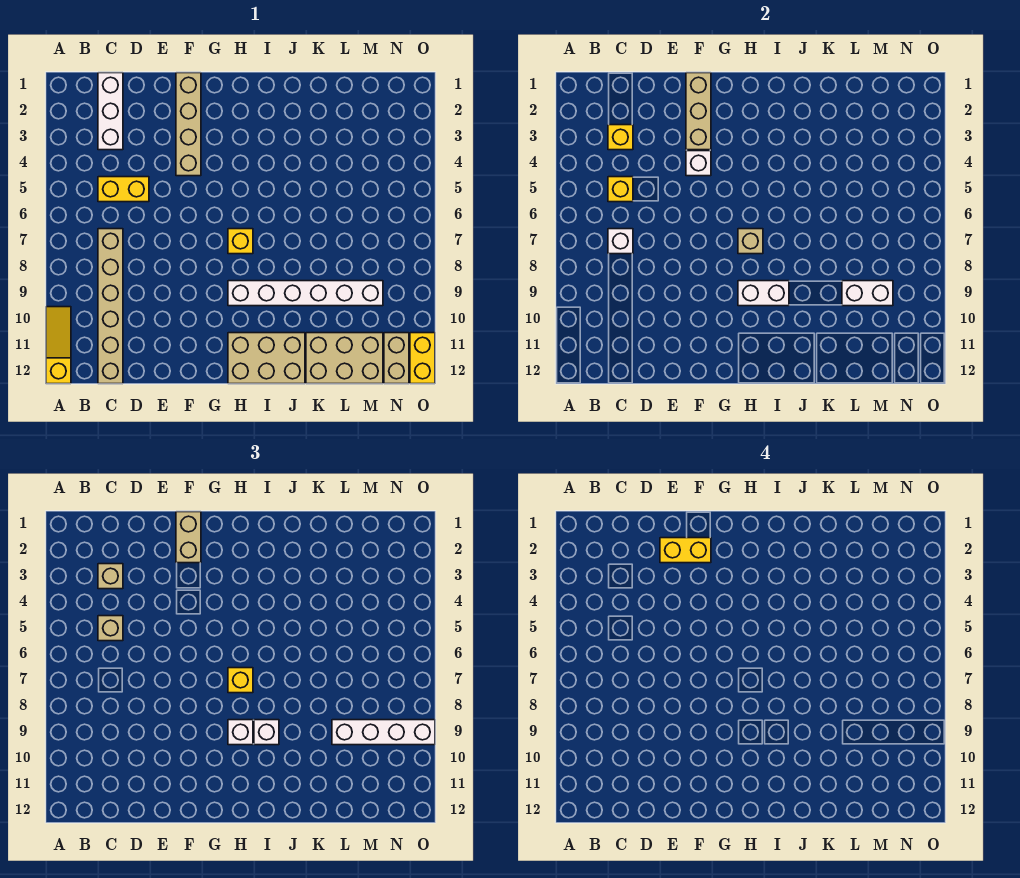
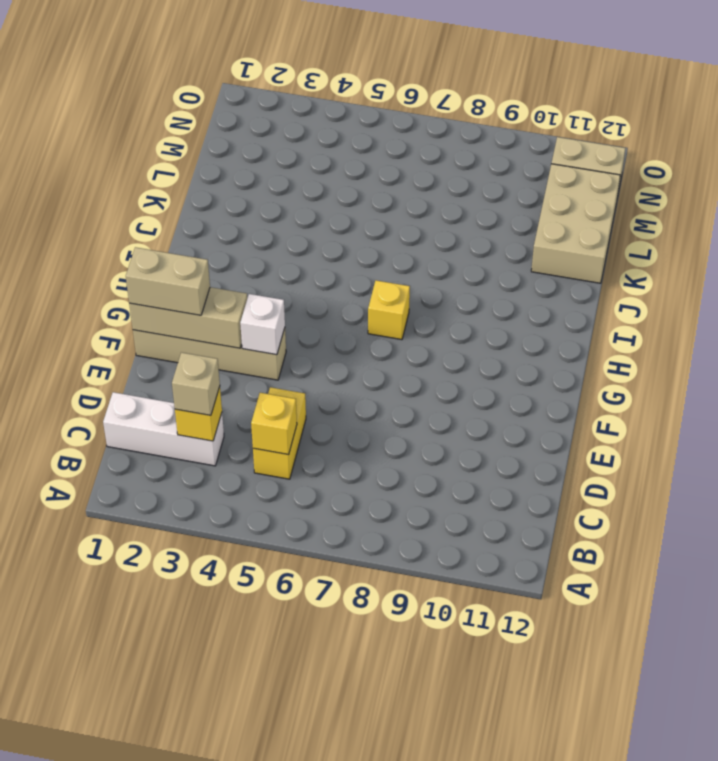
none -> yellow 1x3 slope [46,307,71,384]
none -> tan 1x6 brick [98,229,123,384]
none -> white 1x6 brick [228,281,383,306]

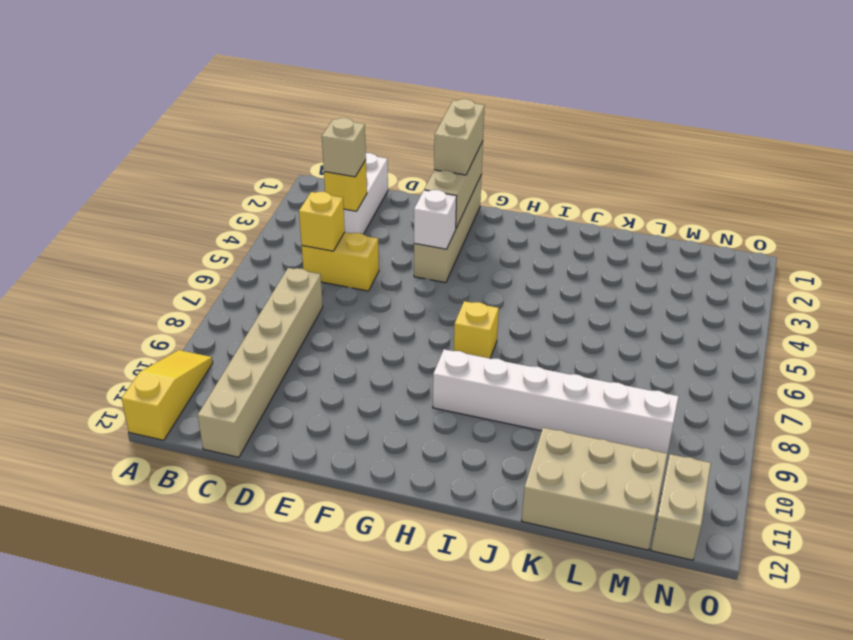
none -> tan 2x3 brick [228,333,305,384]
none -> yellow 1x2 brick [410,333,435,384]
none -> white 1x1 brick [608,229,633,254]

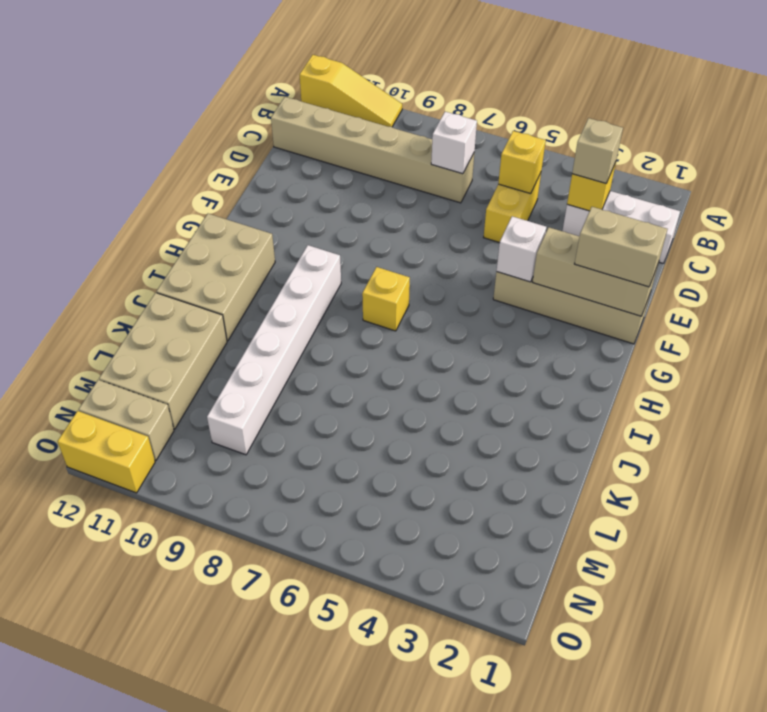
none -> tan 1x1 brick [738,229,763,254]
none -> white 1x2 brick [738,281,789,306]
none -> white 1x2 brick [842,281,893,306]

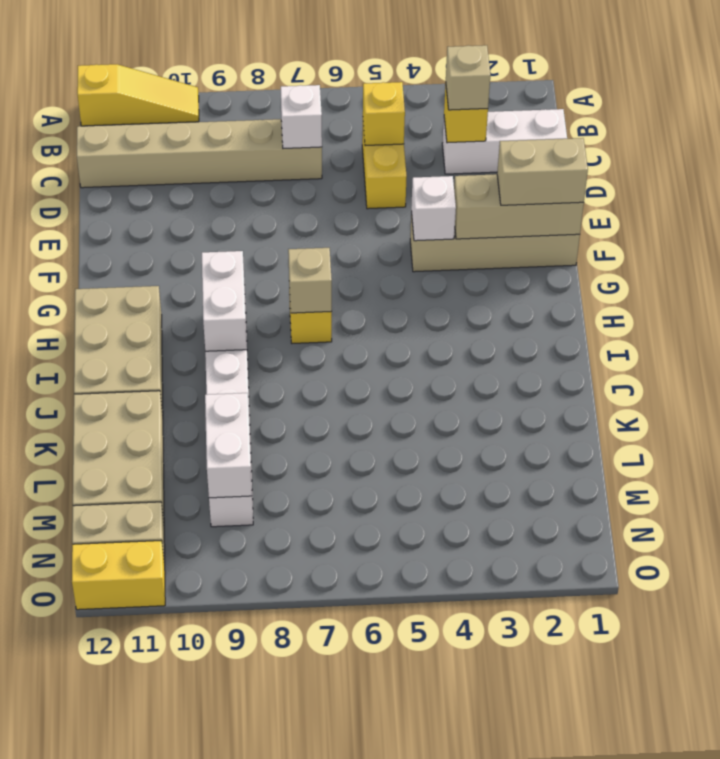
none -> tan 1x1 brick [98,616,123,641]
none -> yellow 1x1 brick [228,668,253,693]
none -> white 1x1 brick [228,720,253,745]

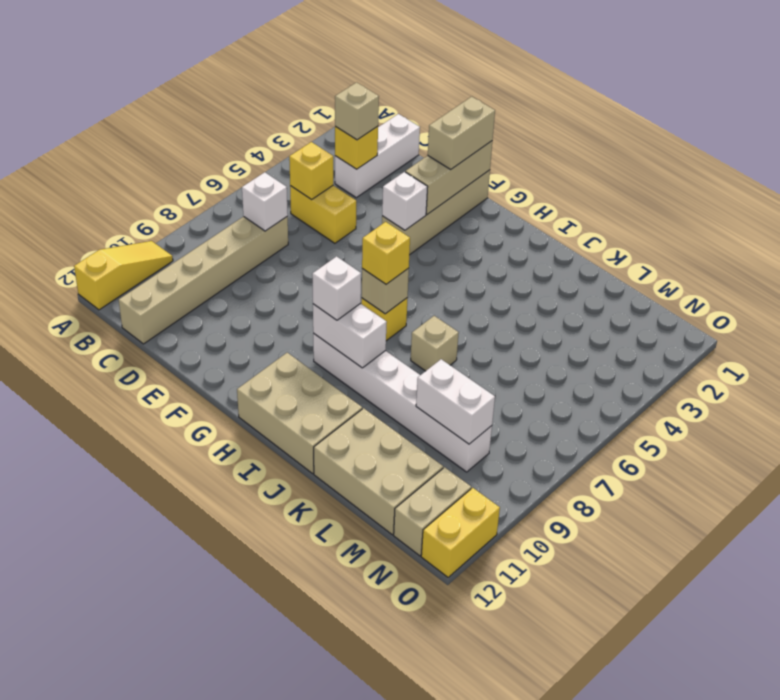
tan 1x1 brick [411,316,459,371] -> tan 1x1 brick moved to [98,616,123,641]
none -> white 1x1 brick [254,720,279,745]
none -> white 1x4 brick [332,720,435,745]
none -> yellow 1x2 brick [660,538,711,563]

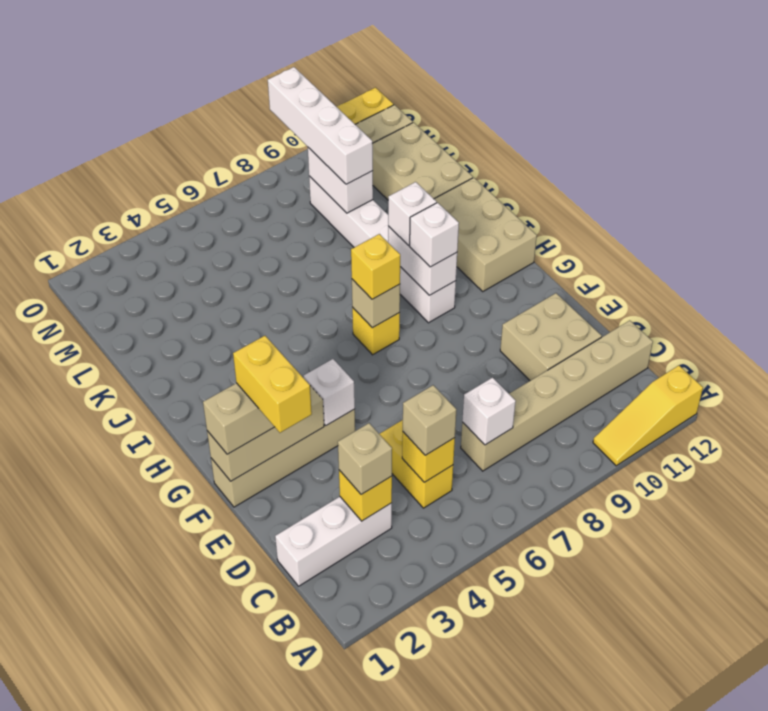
tan 2x2 brick [500,293,602,381] -> none

